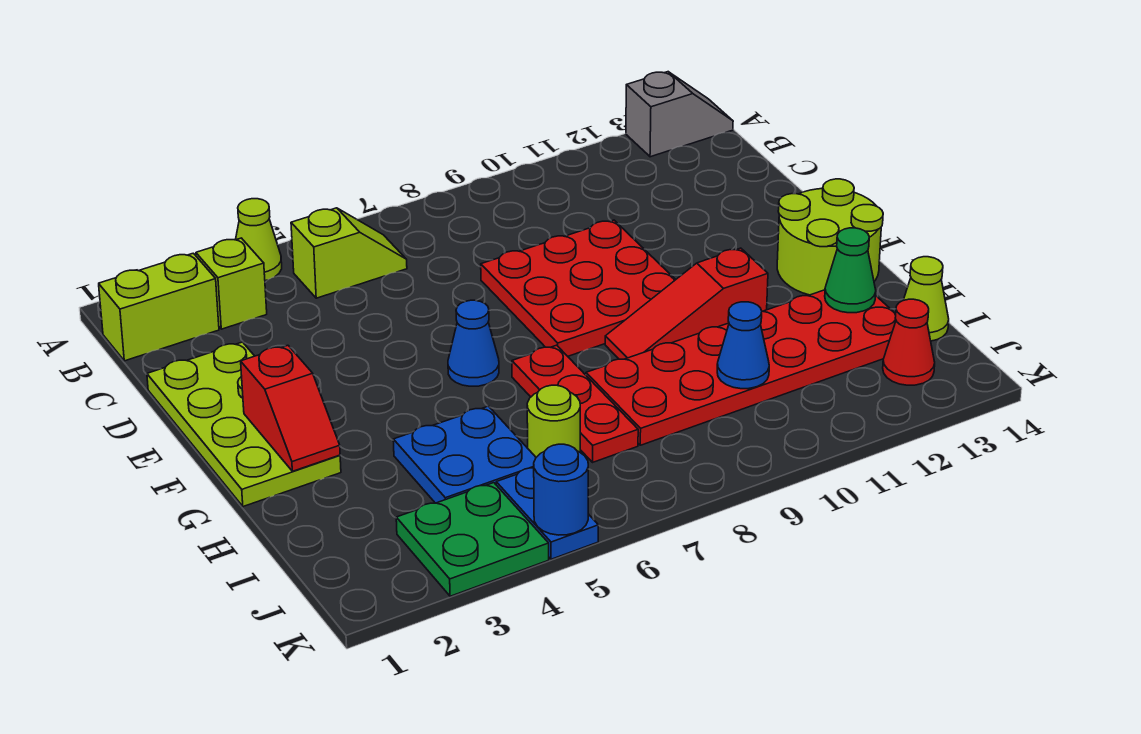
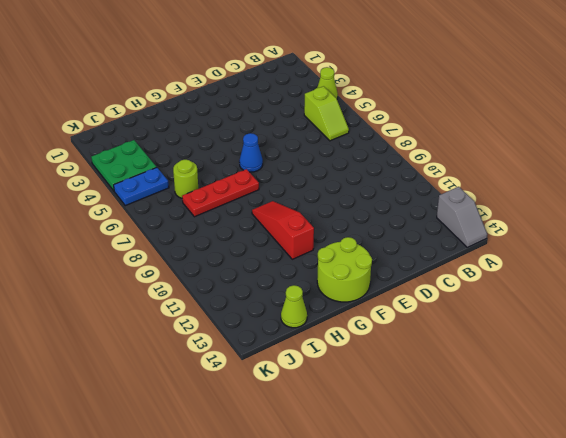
none -> lime 1x2 brick [99,253,219,361]
none -> lime 1x1 brick [196,238,267,329]
none -> lime 2x4 plate [147,342,341,507]

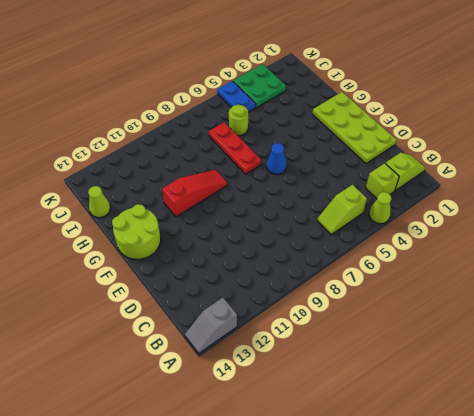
lime 1x2 slope [385,153,426,191] -> lime 1x2 brick [99,253,219,361]
none -> red 3x3 plate [481,220,676,356]
none -> blue 2x2 plate [393,406,536,503]
none -> red 2x6 plate [586,290,896,445]

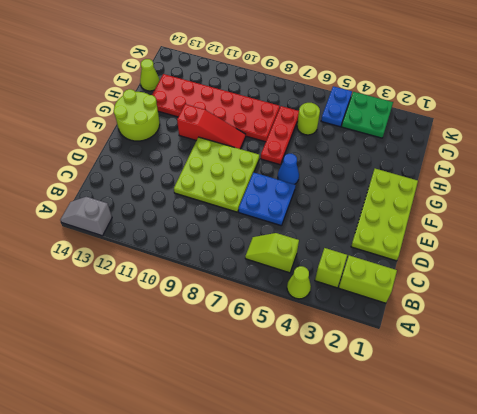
blue 2x2 plate [239,172,295,226] -> blue 2x2 plate moved to [393,406,536,503]
lime 3x3 plate [174,137,259,212] -> red 3x3 plate [481,220,676,356]
none -> red 1x1 cone [883,299,935,385]
none -> red 1x2 slope [241,345,340,471]
none -> green 1x1 cone [825,228,876,313]

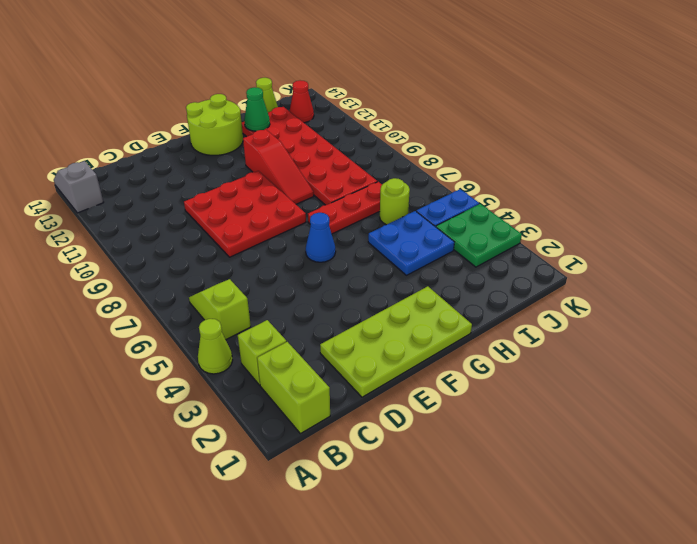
none -> red 1x2 slope [241,345,340,471]
none -> blue 1x1 cone [717,302,769,389]
none -> blue 1x1 round brick [534,444,588,535]

